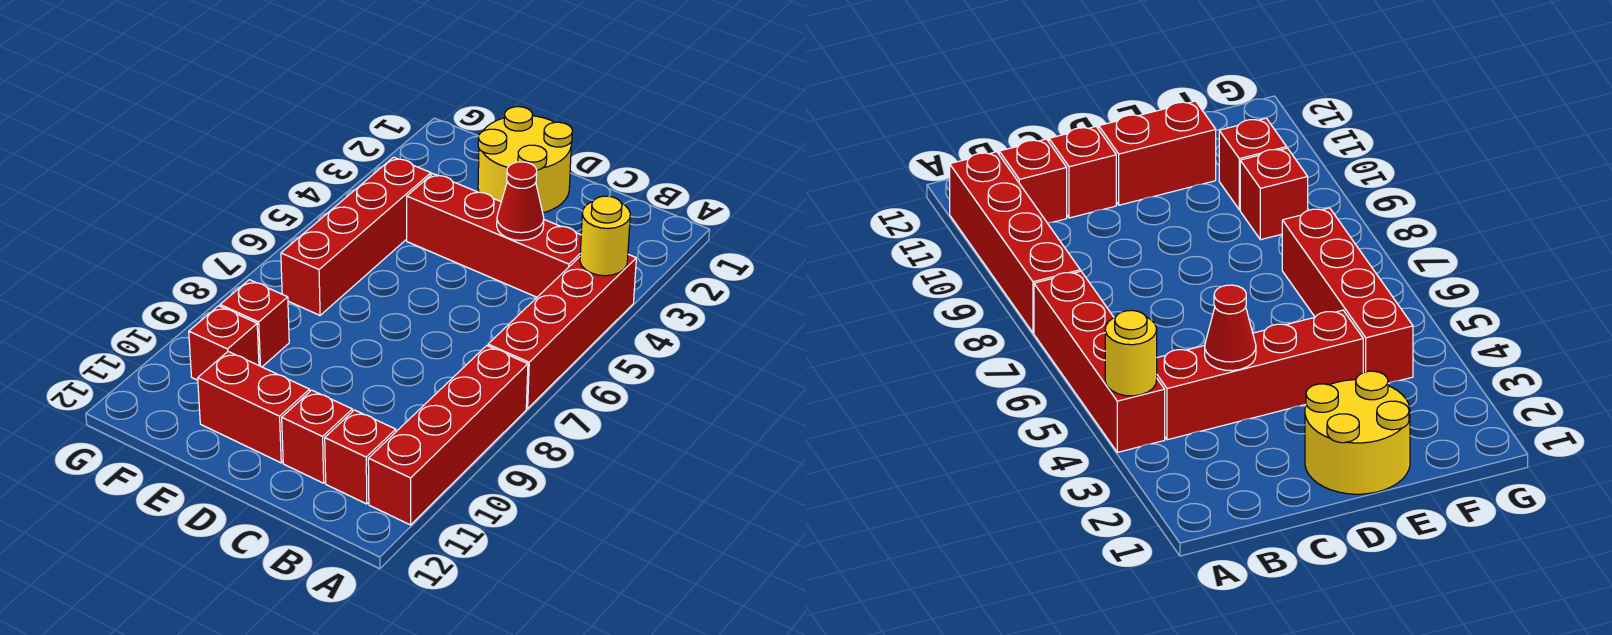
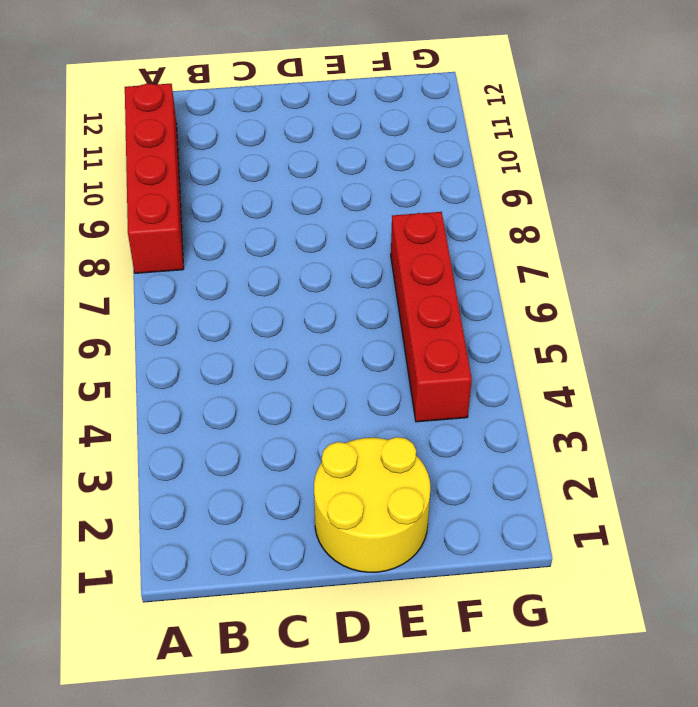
none -> red 1x4 brick [488,254,636,409]
none -> red 1x4 brick [407,174,581,297]
none -> red 1x1 brick [325,410,396,504]

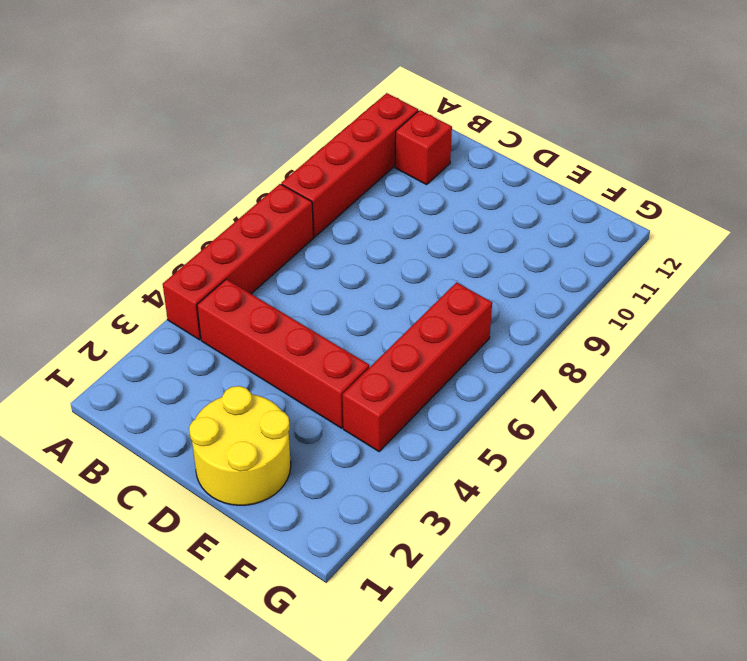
none -> red 1x1 brick [282,390,352,483]
none -> red 1x2 brick [198,352,310,463]
none -> red 1x1 brick [220,280,289,367]

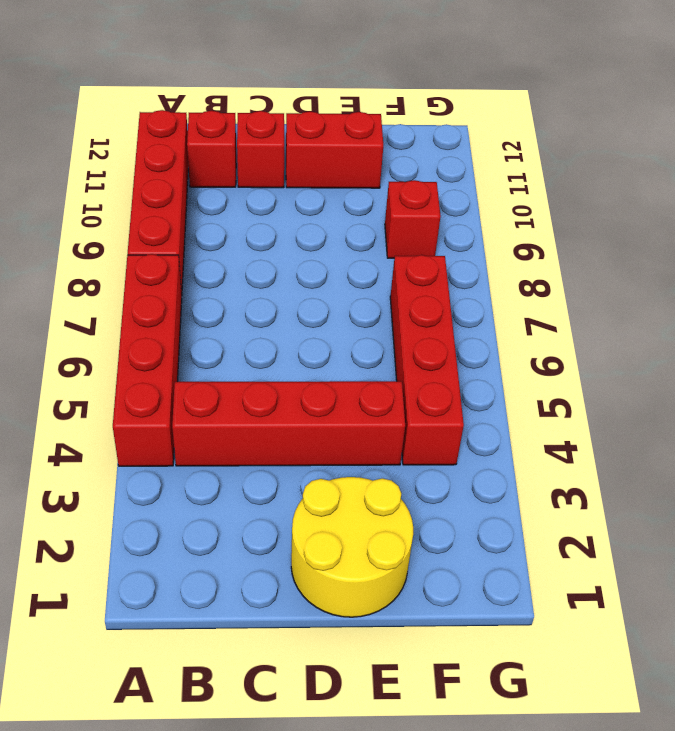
none -> red 1x1 brick [189,306,259,380]
none -> yellow 1x1 round brick [580,196,630,276]
none -> red 1x1 cone [497,162,544,240]

